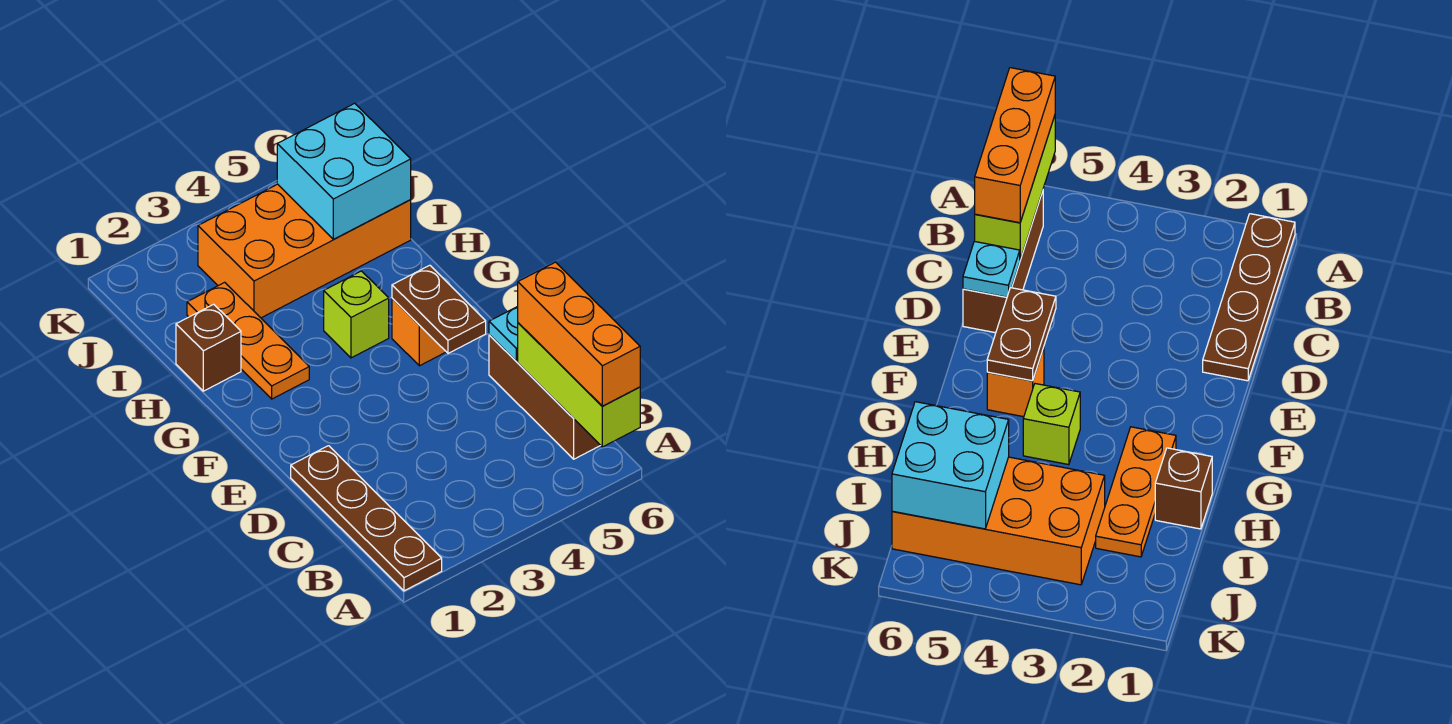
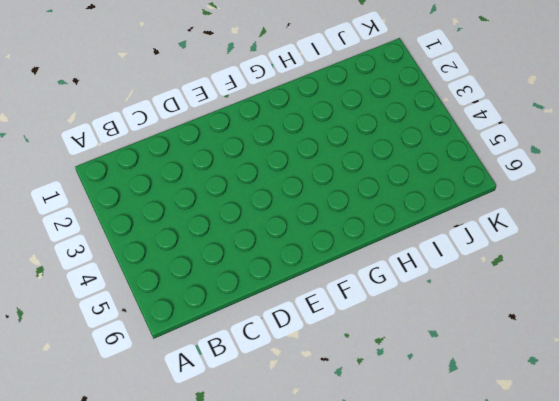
none -> brown 1x4 plate [291,446,442,591]
none -> brown 1x3 brick [489,335,601,459]
none -> orange 1x1 brick [392,299,446,366]

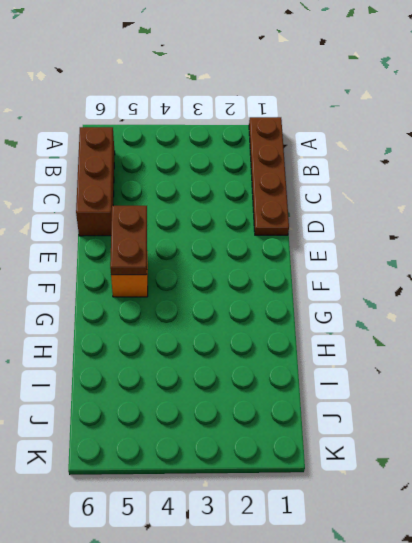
none -> orange 1x3 plate [187,282,309,399]
none -> lime 1x1 brick [324,271,389,358]
none -> brown 1x1 brick [176,304,241,391]

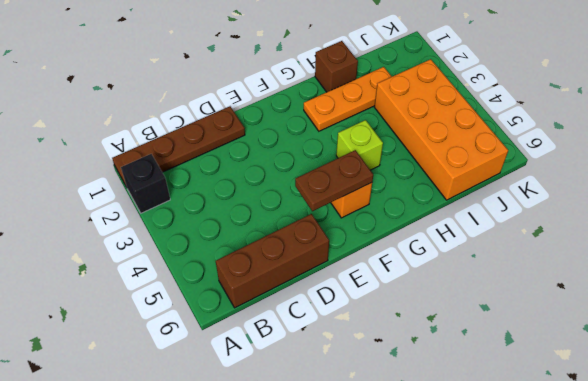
black 1x1 brick [121,154,170,213] -> none
none -> lime 1x3 brick [518,323,640,447]
none -> cyan 1x1 plate [489,306,518,361]
none -> cyan 2x2 brick [277,103,411,239]

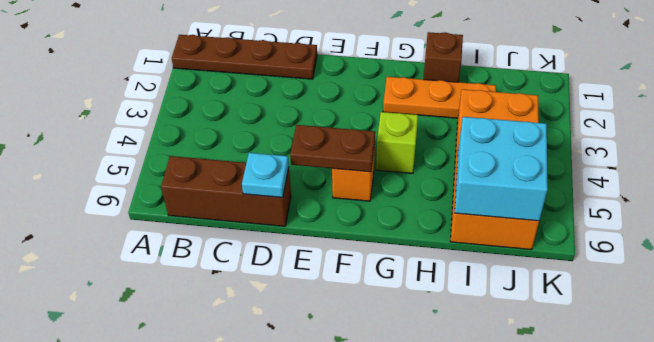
none -> lime 1x3 brick [518,323,640,447]
none -> orange 1x3 brick [518,262,640,406]

